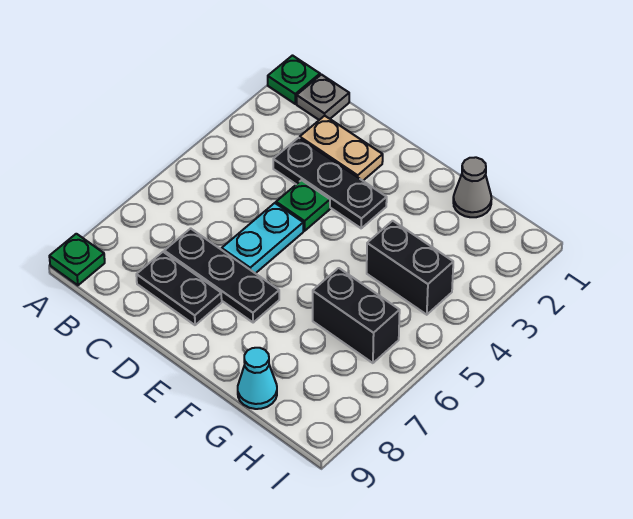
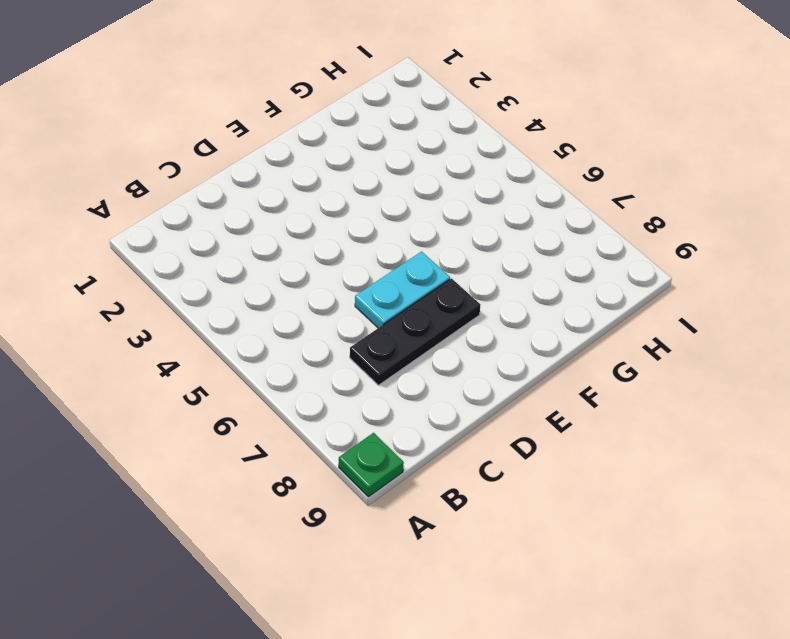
cyan 1x2 plate [355,252,450,328] -> cyan 1x2 plate turned to [222,203,303,273]
none -> green 1x1 plate [268,56,320,104]
none -> grey 1x1 plate [297,75,349,120]
none -> tan 1x2 plate [300,116,383,181]

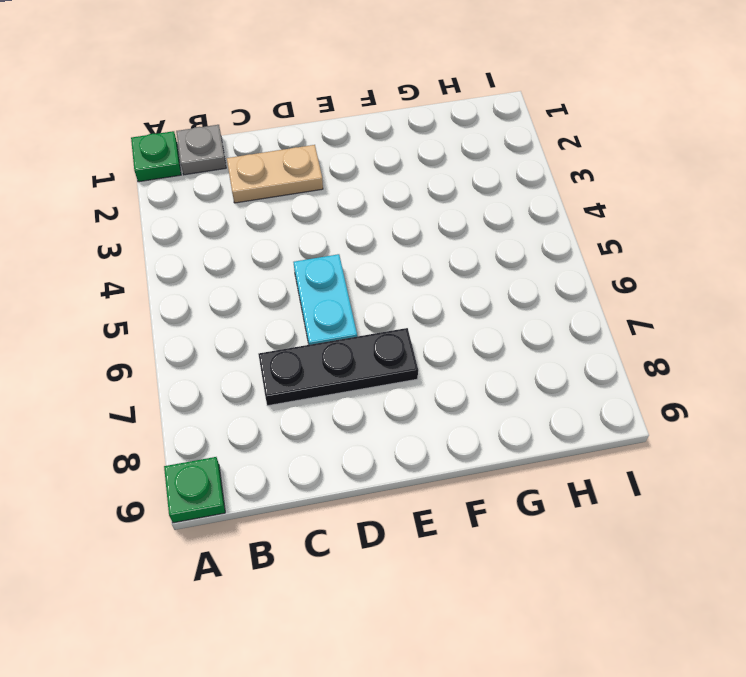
none -> black 1x3 plate [273,138,387,228]
none -> black 1x2 plate [136,252,222,325]
none -> green 1x1 plate [276,180,330,231]

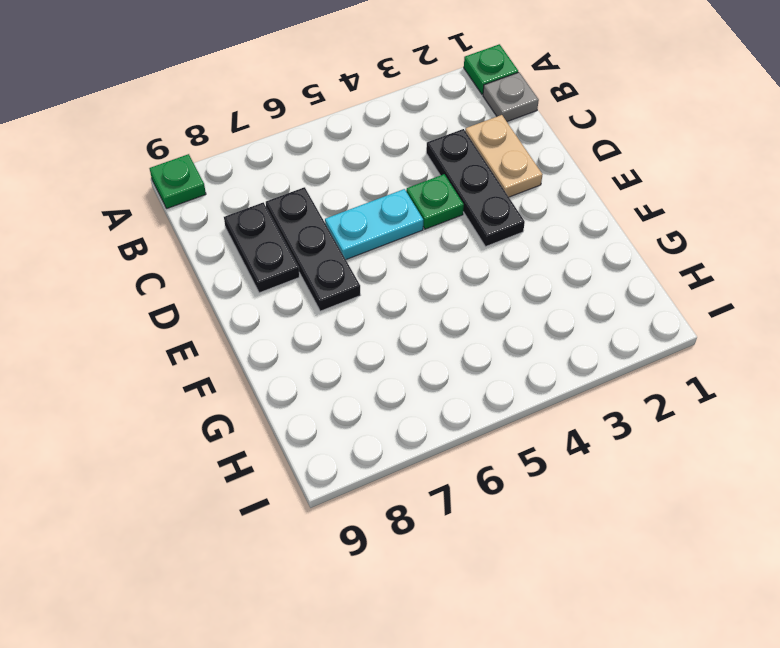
none -> grey 1x1 cone [453,157,491,217]
none -> black 1x2 brick [367,221,453,315]
none -> black 1x2 brick [313,268,400,363]

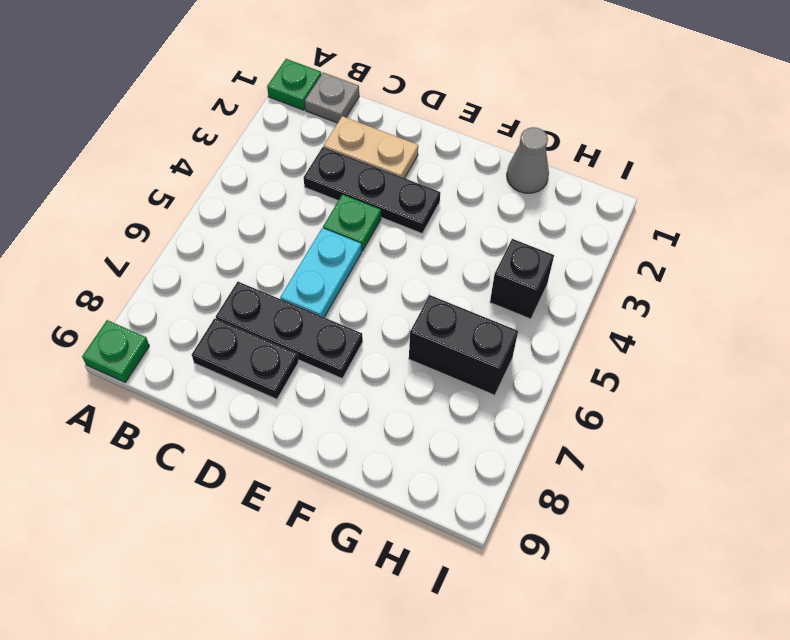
black 1x1 brick [490,239,554,319] -> black 1x2 brick [367,221,453,315]
none -> cyan 1x1 cone [238,348,277,409]

